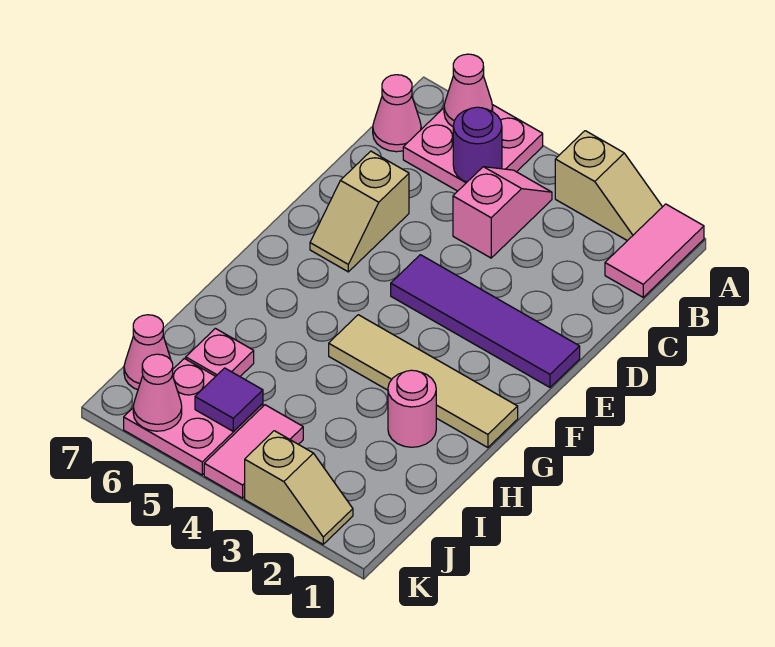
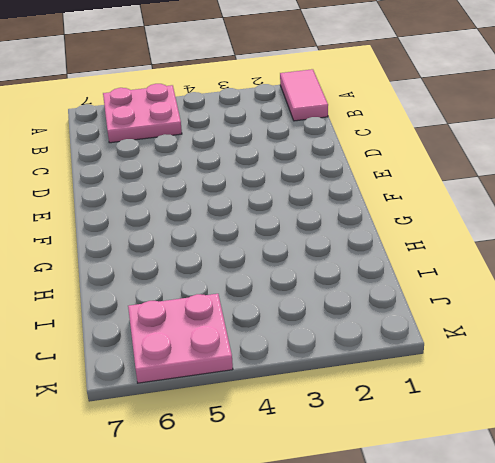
none -> tan 1x2 slope [555,131,662,241]
none -> pink 1x2 slope [453,167,552,258]
none -> pink 1x1 cone [373,75,421,152]

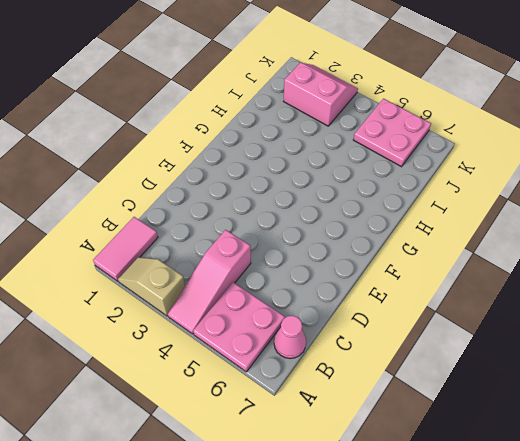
pink 1x3 slope [168,230,251,334] -> pink 1x2 slope [453,167,552,258]
pink 2x2 slope [284,63,358,126] -> tan 1x2 slope [245,431,353,544]
none -> tan 1x2 slope [310,151,409,272]
none -> purple 1x4 tile [391,255,580,387]
none -> tan 1x4 tile [329,315,518,448]

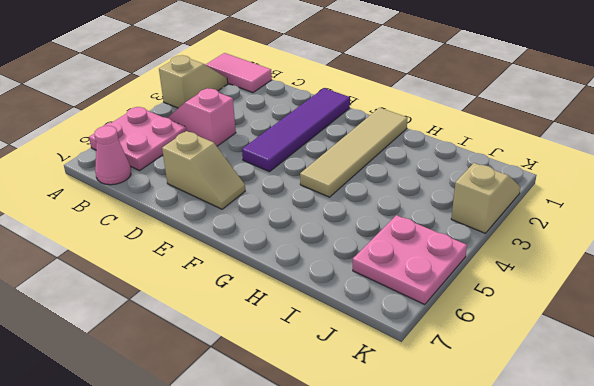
none -> pink 1x1 round brick [388,370,436,447]
none -> pink 1x1 plate [186,328,254,376]
none -> pink 1x2 tile [204,405,303,498]

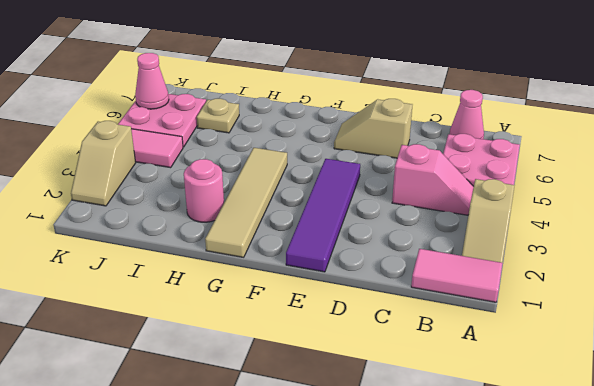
tan 1x1 plate [197,99,239,133] -> pink 1x1 plate [186,328,254,376]
none -> pink 1x1 cone [124,315,171,390]
none -> pink 1x1 cone [444,54,493,127]
none -> purple 1x1 round brick [453,107,502,182]

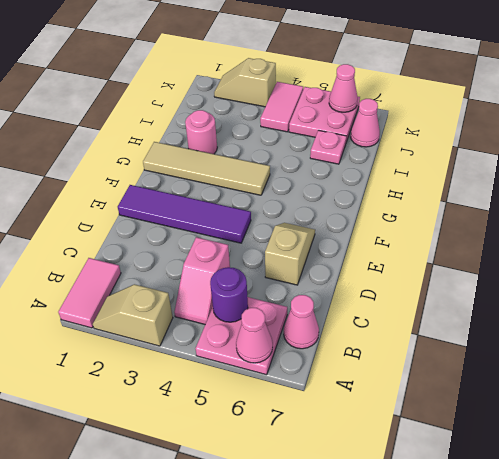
none -> purple 1x1 tile [195,368,263,432]

